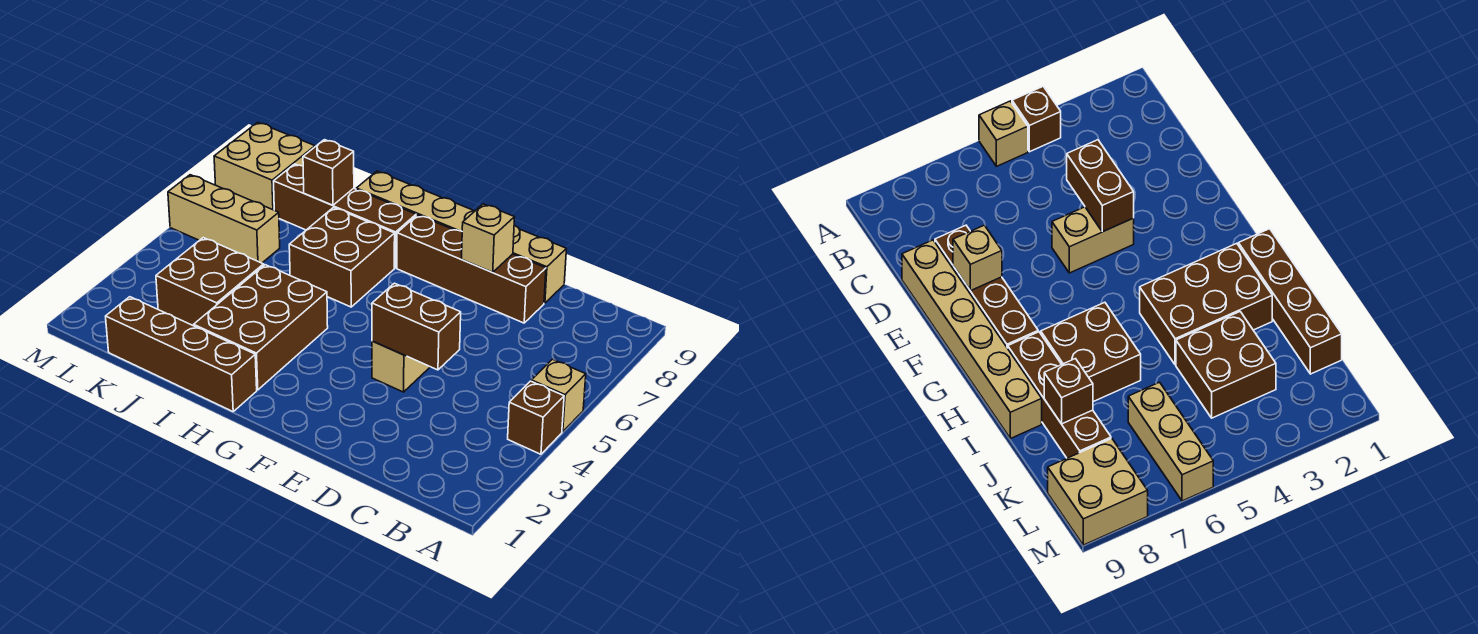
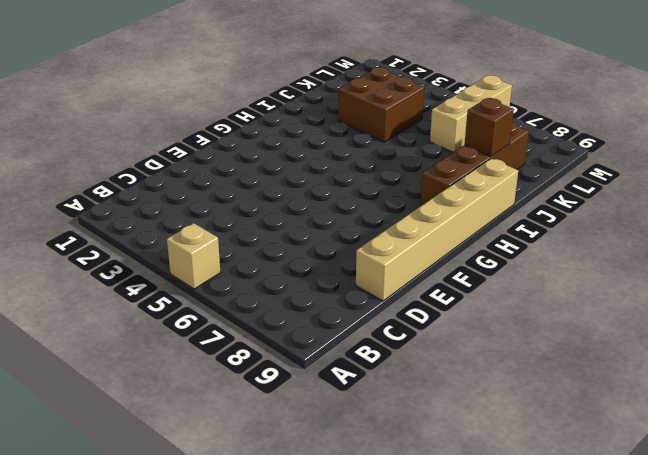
none -> brown 1x1 brick [508,381,564,454]
none -> brown 1x4 brick [397,215,546,323]
none -> tan 1x2 brick [372,341,430,392]

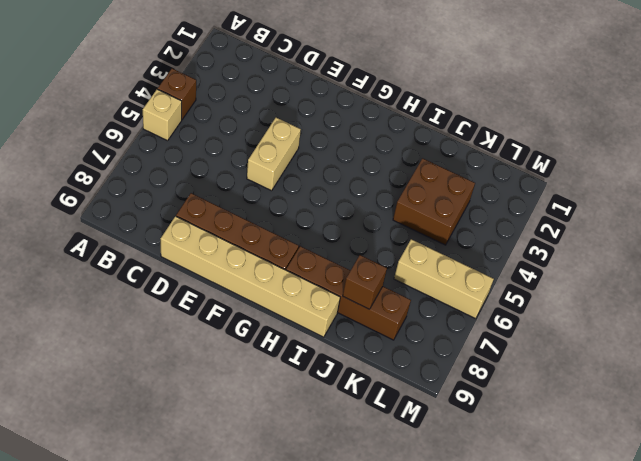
none -> brown 1x4 brick [106,297,257,412]
none -> brown 2x3 brick [194,265,328,390]
none -> brown 2x2 brick [289,208,395,307]

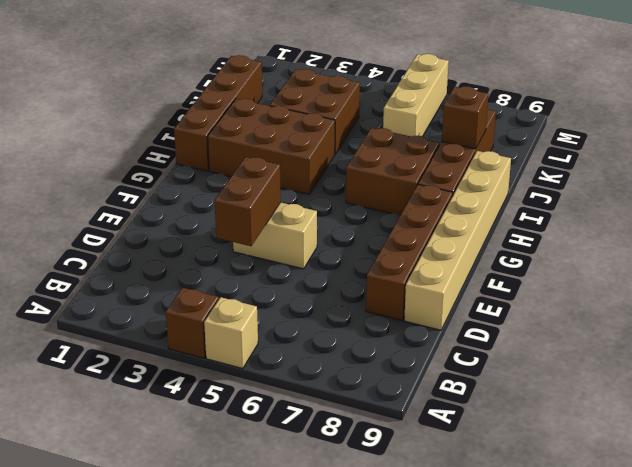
none -> tan 2x2 brick [214,122,315,210]
none -> tan 1x1 brick [462,204,515,272]

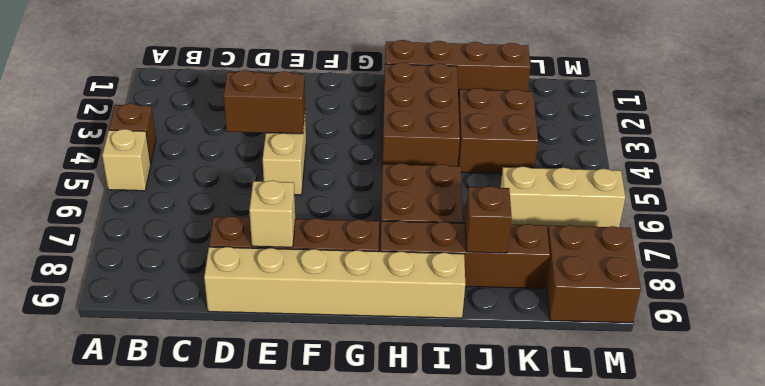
brown 2x2 brick [546,225,641,323] -> tan 2x2 brick [214,122,315,210]

